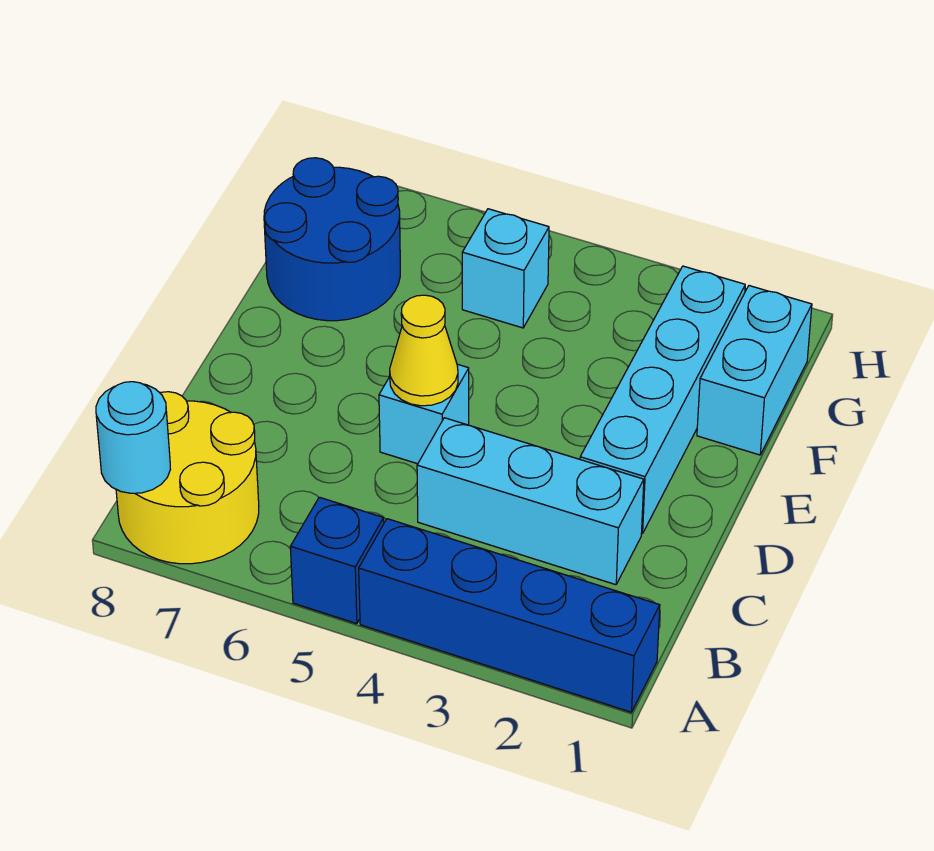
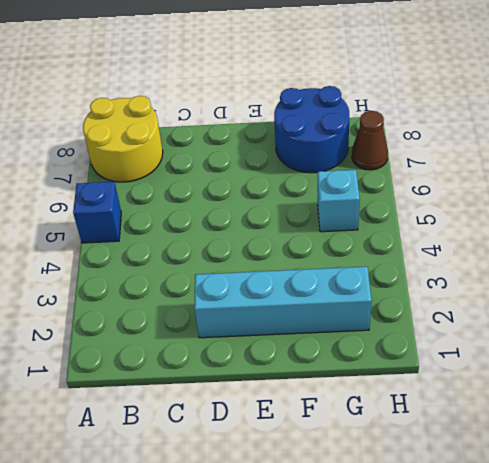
brown 1x1 cone [352,111,388,170] -> none
none -> blue 1x4 brick [359,519,660,712]
none -> cyan 1x3 brick [417,418,644,585]

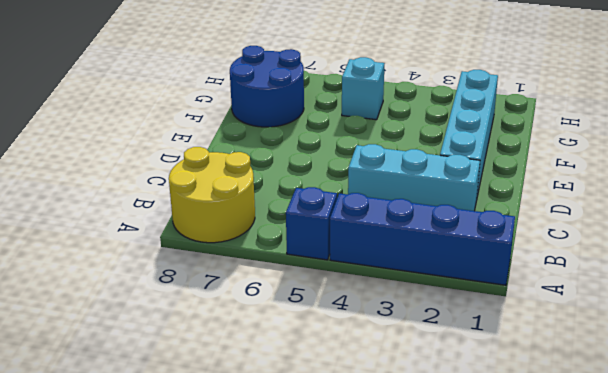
none -> cyan 1x1 brick [379,364,469,464]
none -> cyan 1x2 brick [697,286,812,455]

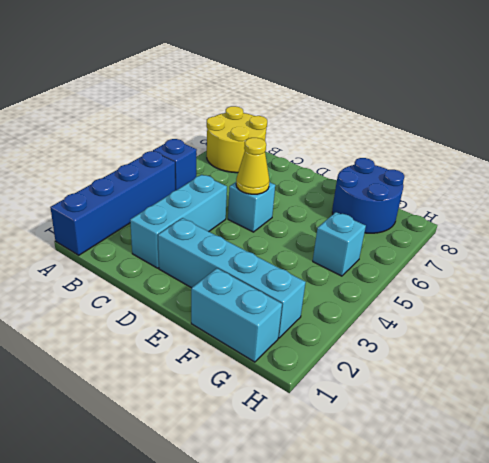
none -> cyan 1x1 round brick [96,382,170,493]

